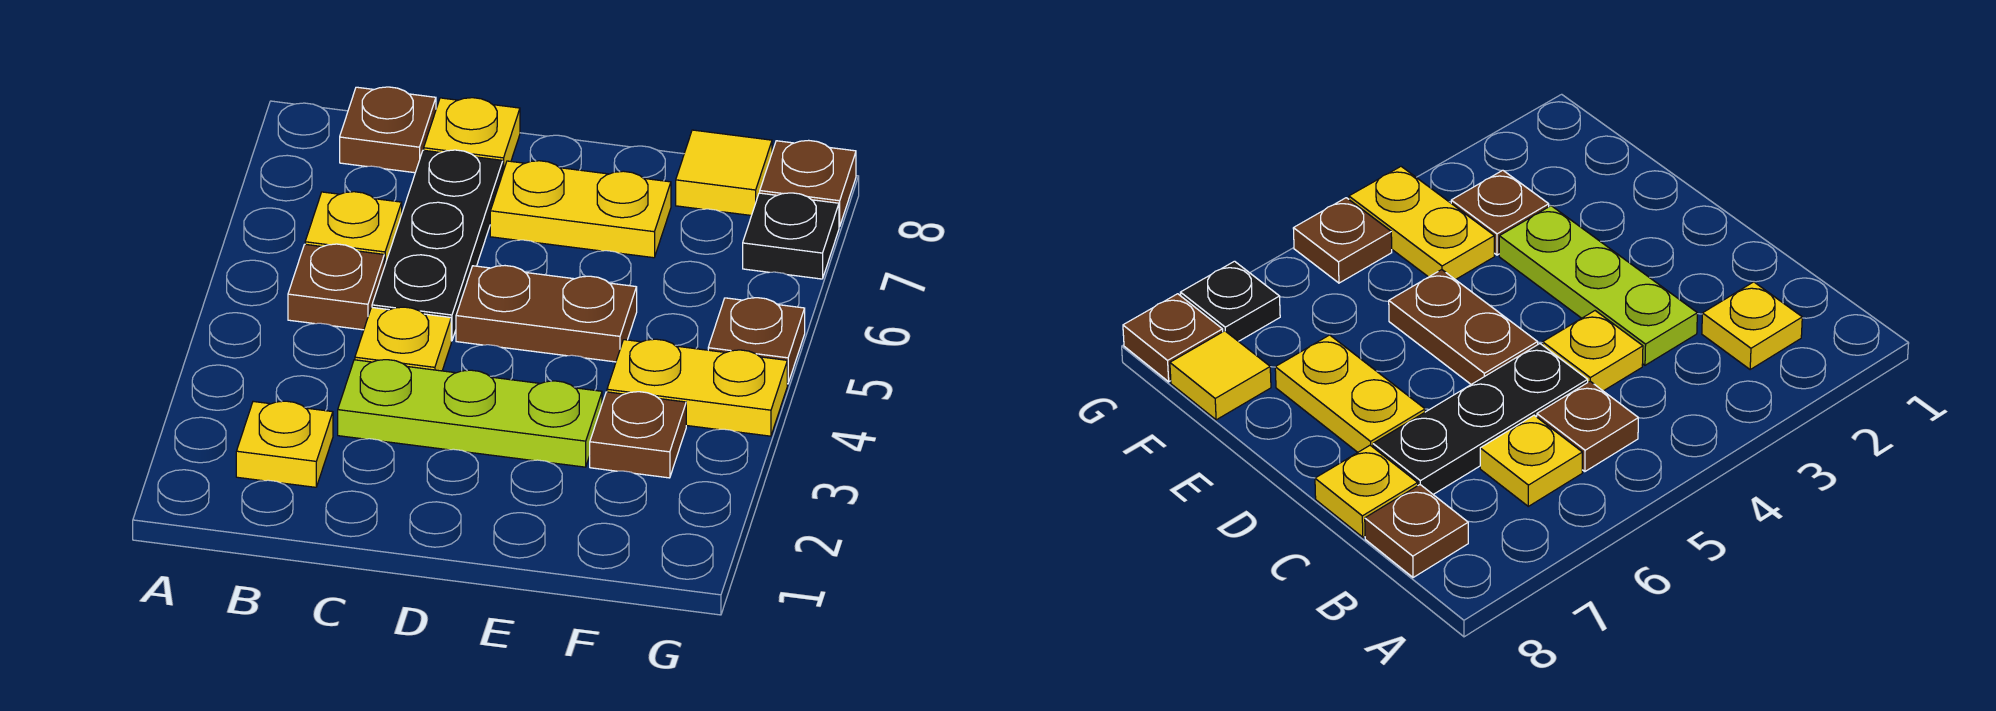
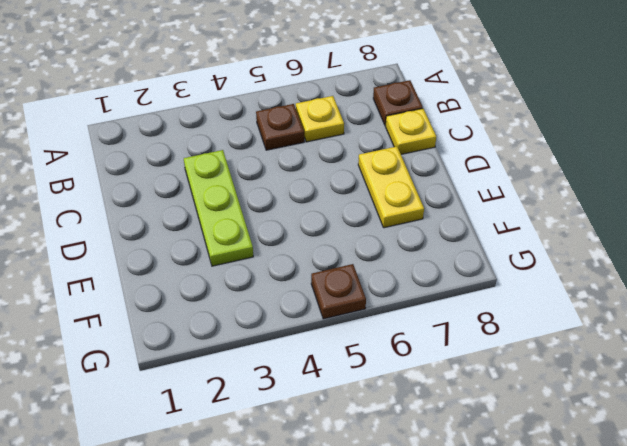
none -> yellow 1x1 plate [236,401,333,487]
none -> yellow 1x1 plate [355,307,451,371]
none -> black 1x3 plate [372,150,503,341]

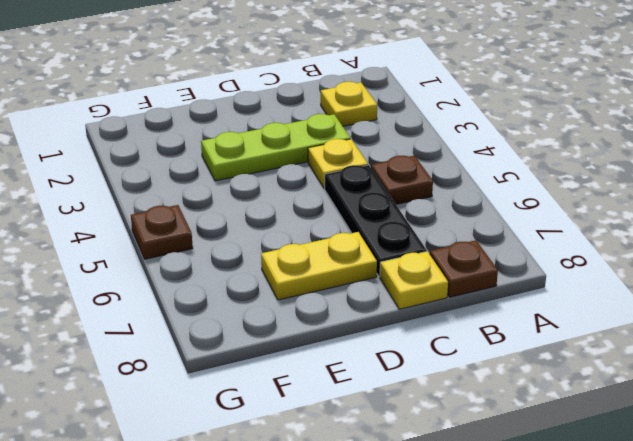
none -> yellow 1x1 plate [305,192,402,267]
none -> brown 1x2 plate [456,266,637,362]
none -> brown 1x1 plate [590,392,686,478]

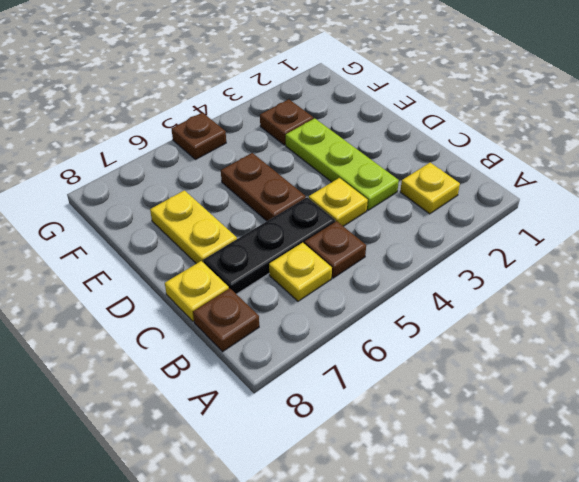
none -> yellow 1x2 plate [607,339,787,436]
none -> yellow 1x1 tile [676,130,772,215]
none -> black 1x1 plate [743,193,839,279]

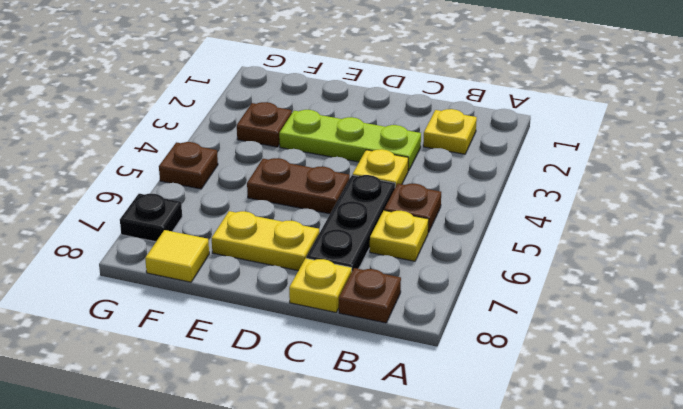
none -> yellow 1x2 plate [607,339,787,436]
none -> brown 1x1 plate [760,140,856,227]

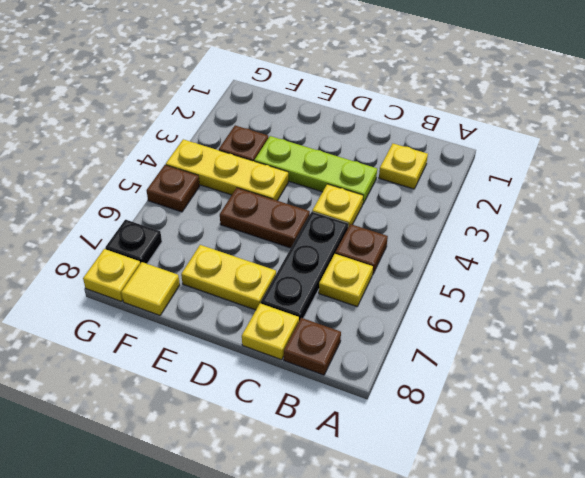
yellow 1x3 plate [166,139,288,201] -> yellow 1x2 plate [607,339,787,436]
yellow 1x1 plate [83,249,140,302] -> brown 1x1 plate [760,140,856,227]

